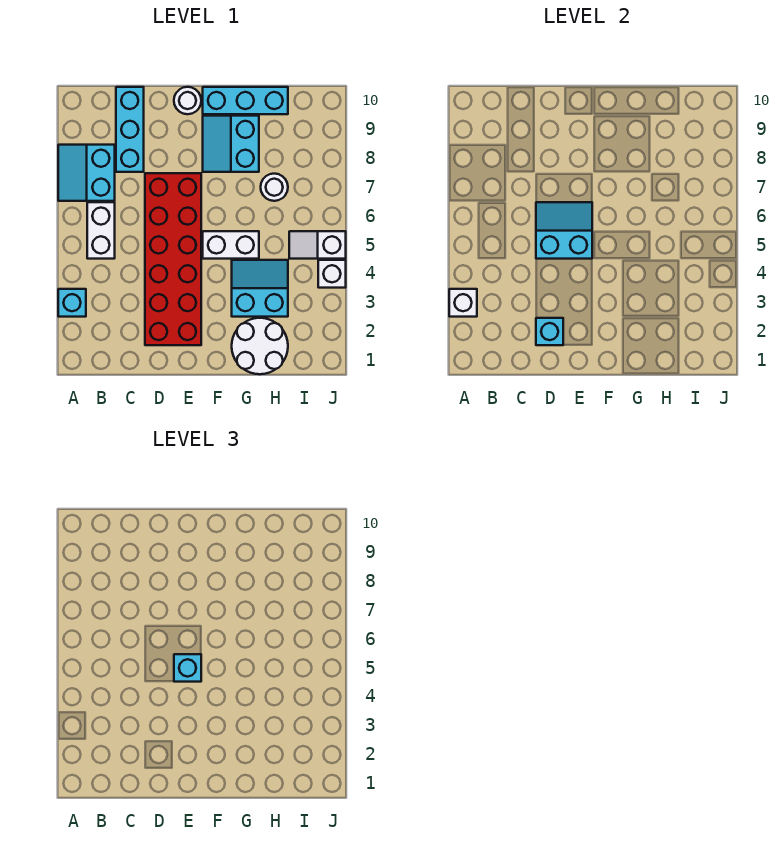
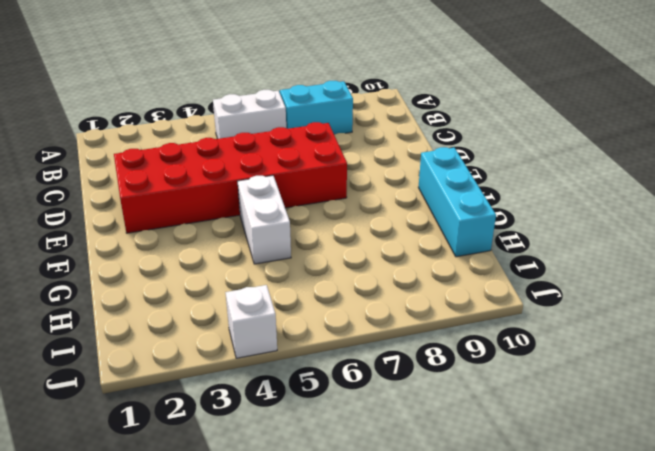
none -> cyan 1x1 brick [58,289,86,317]
none -> cyan 1x3 brick [116,87,144,172]
none -> white 1x1 round brick [174,87,201,114]

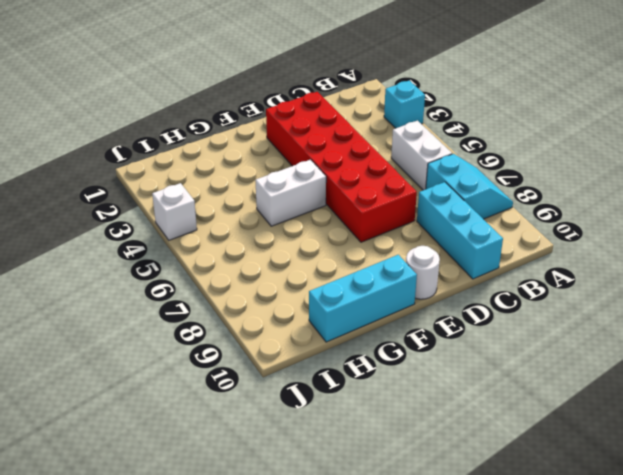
none -> cyan 2x2 slope [203,116,259,172]
none -> white 2x2 round brick [232,318,288,374]
none -> cyan 2x2 slope [232,260,288,317]

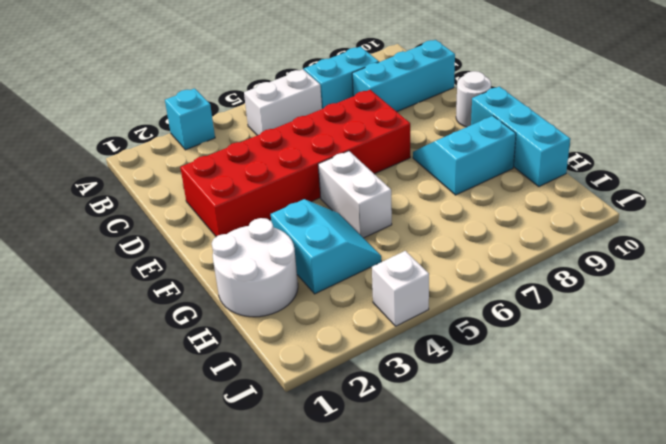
none -> white 1x1 round brick [261,174,288,201]
none -> white 1x2 slope [289,231,346,259]
none -> white 1x1 brick [449,289,477,317]

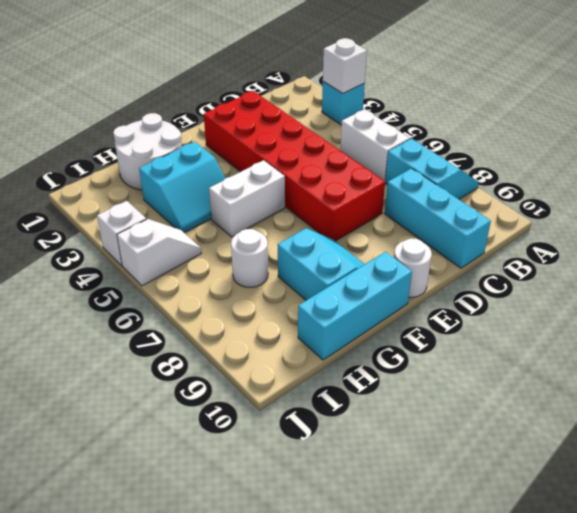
none -> cyan 1x1 brick [536,318,563,345]
none -> cyan 2x2 slope [536,202,592,259]
none -> cyan 1x1 brick [174,654,201,682]

